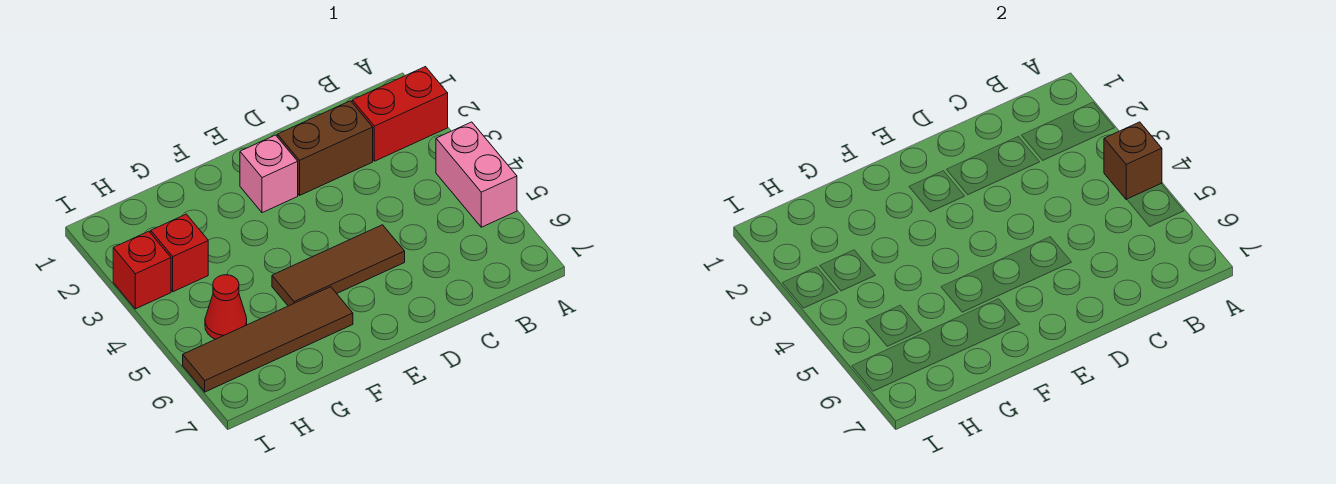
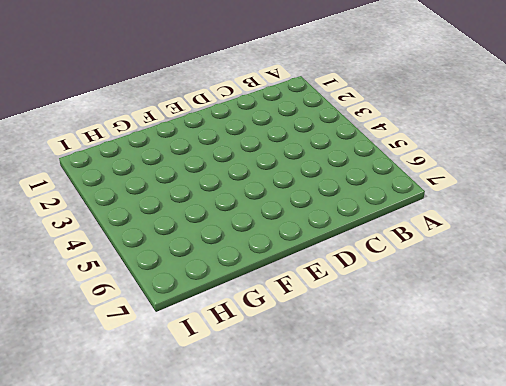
none -> red 1x2 brick [352,67,448,161]
none -> pink 1x2 brick [436,122,517,227]

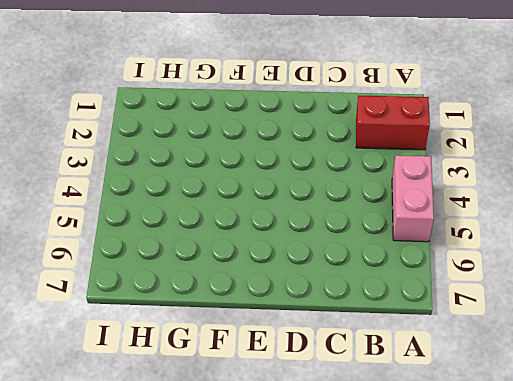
none -> brown 1x2 brick [277,101,373,195]
none -> brown 1x3 tile [272,225,405,306]

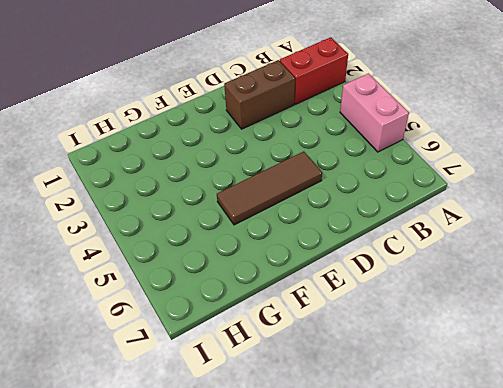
none -> pink 1x1 brick [240,135,298,213]
none -> brown 1x4 tile [183,287,353,392]

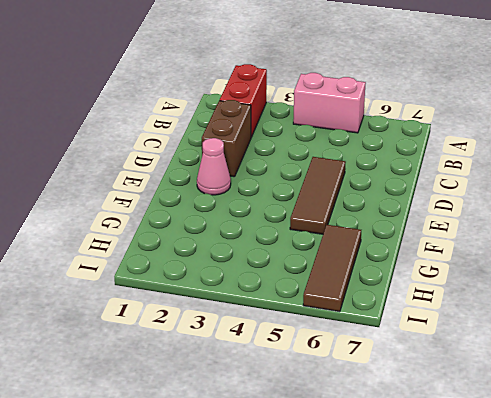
pink 1x1 cone [197,138,231,195] -> pink 1x1 brick [240,135,298,213]
brown 1x3 tile [303,225,361,312] -> brown 1x4 tile [183,287,353,392]
none -> red 1x1 brick [151,214,208,292]
none -> red 1x1 cone [205,275,247,339]

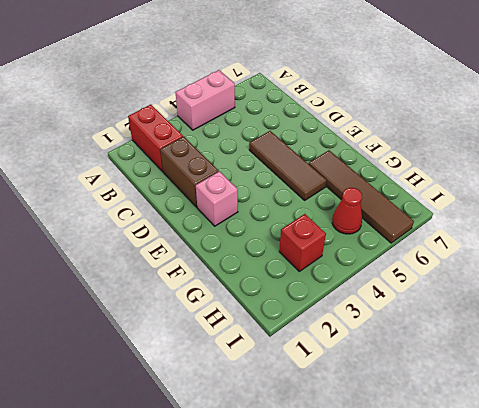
none -> red 1x1 brick [113,231,171,309]
none -> brown 1x1 brick [1104,122,1162,200]

